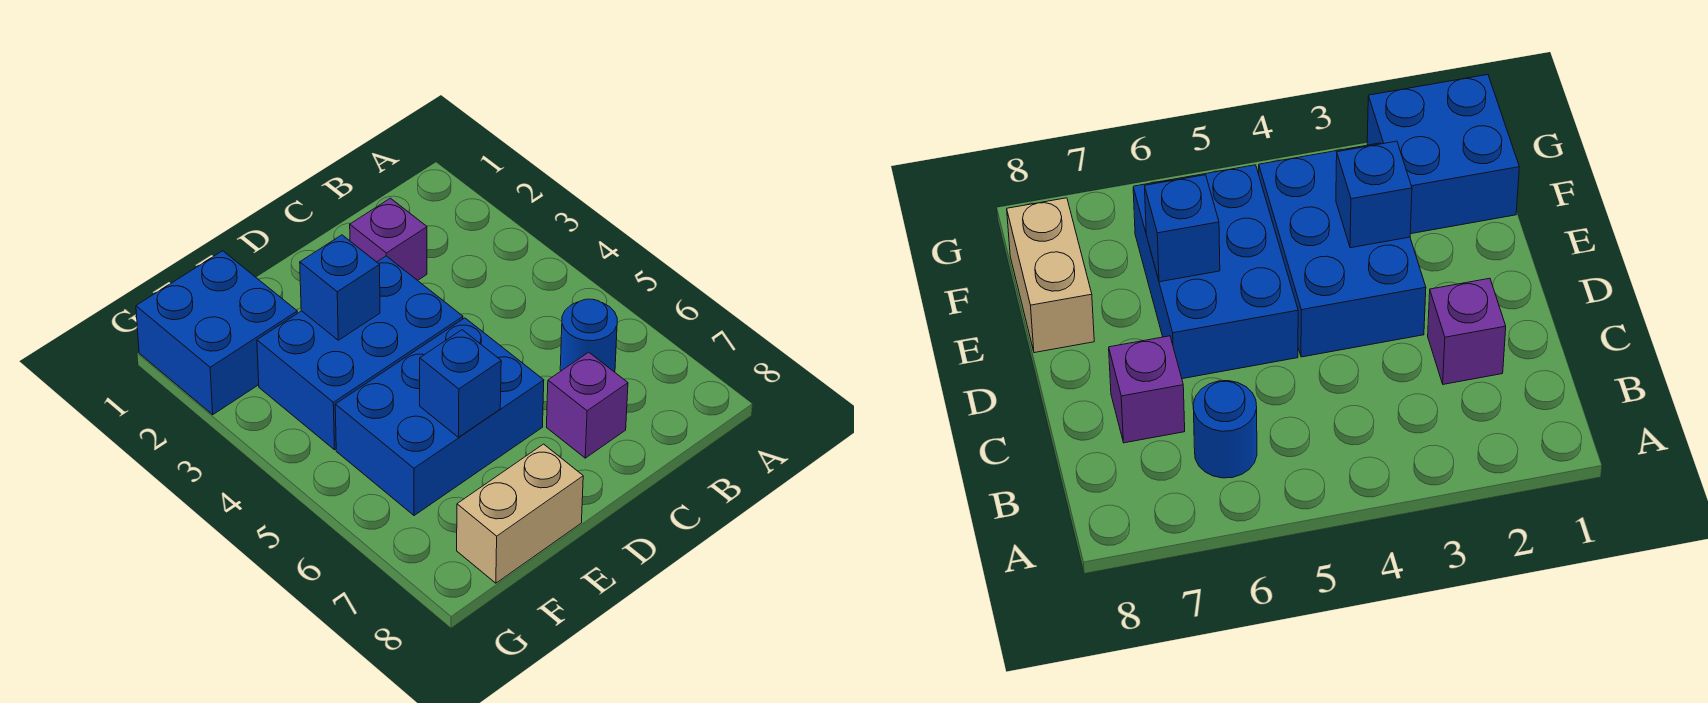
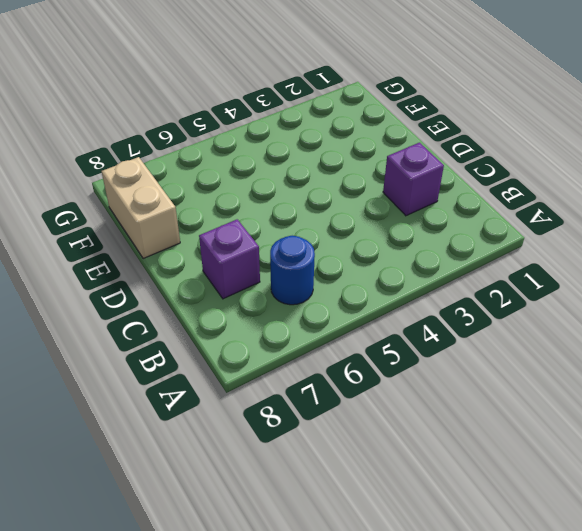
none -> blue 2x3 brick [257,256,463,450]
none -> blue 2x3 brick [335,318,544,516]

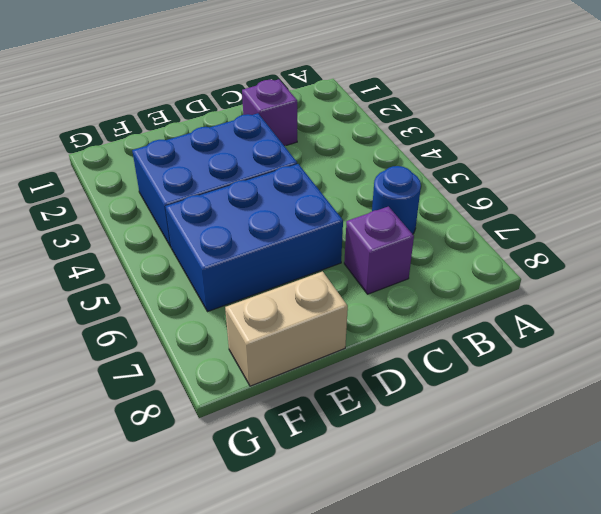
none -> blue 2x2 brick [136,251,297,415]
none -> blue 1x1 brick [300,235,380,340]

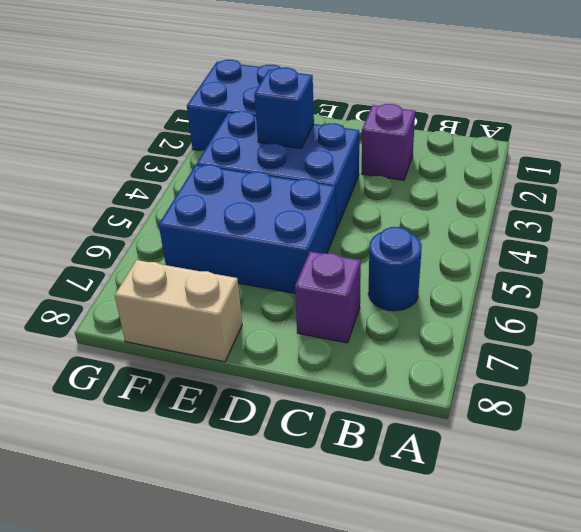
none -> blue 1x1 brick [420,330,501,437]

